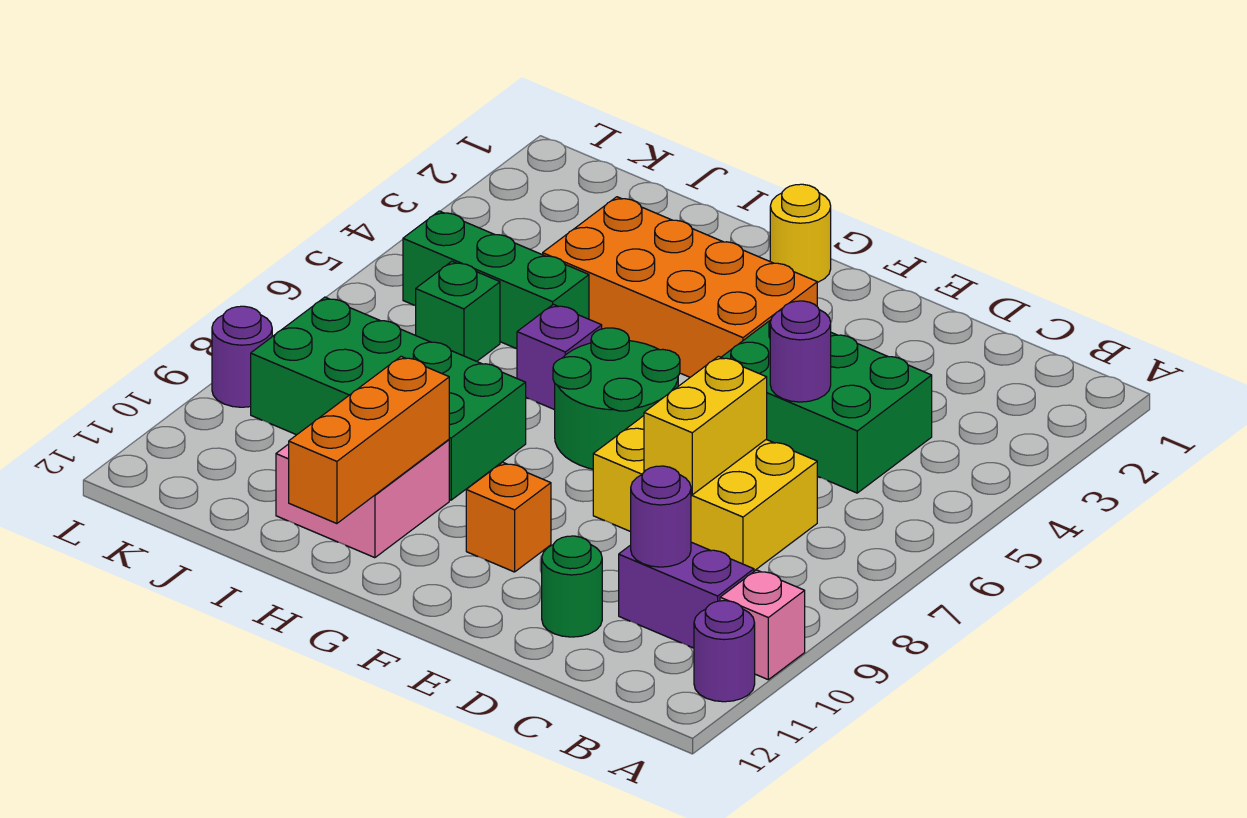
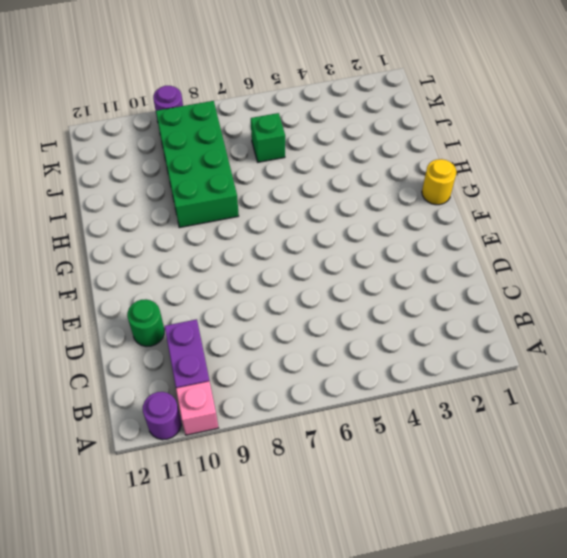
none -> green 2x3 brick [721,320,932,493]
none -> yellow 2x3 brick [593,416,817,571]
none -> orange 2x4 brick [543,197,817,377]

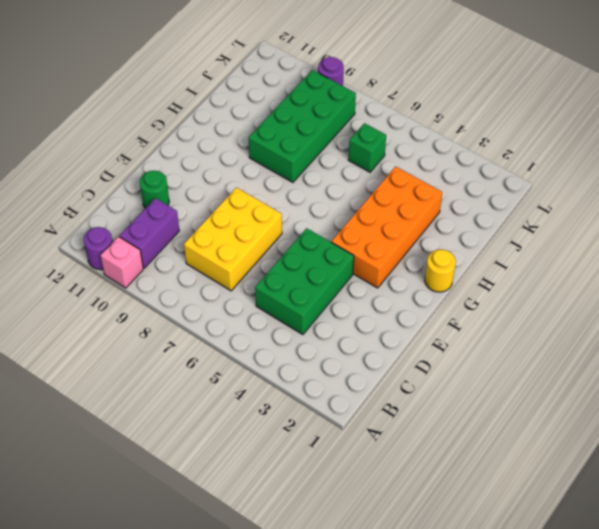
none -> green 2x2 round brick [553,328,680,469]
none -> orange 1x1 brick [466,462,551,572]
none -> purple 1x1 brick [517,304,602,410]

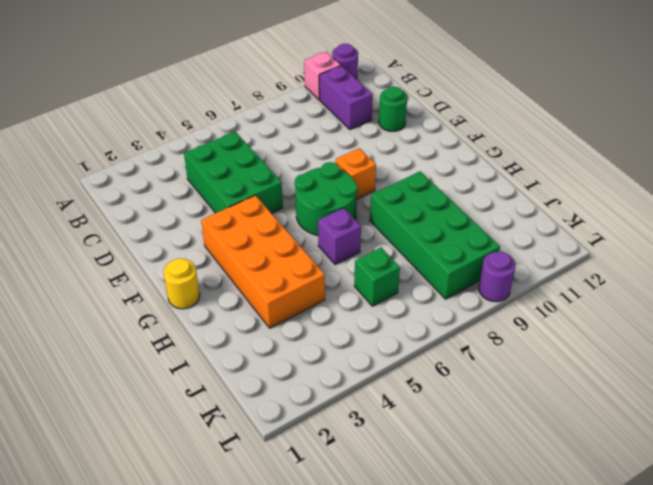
orange 1x1 brick [336,148,376,199] -> orange 1x1 brick moved to [466,462,551,572]
none -> yellow 2x3 brick [593,416,817,571]
none -> pink 2x2 brick [276,440,449,558]
none -> green 1x3 brick [403,211,589,349]

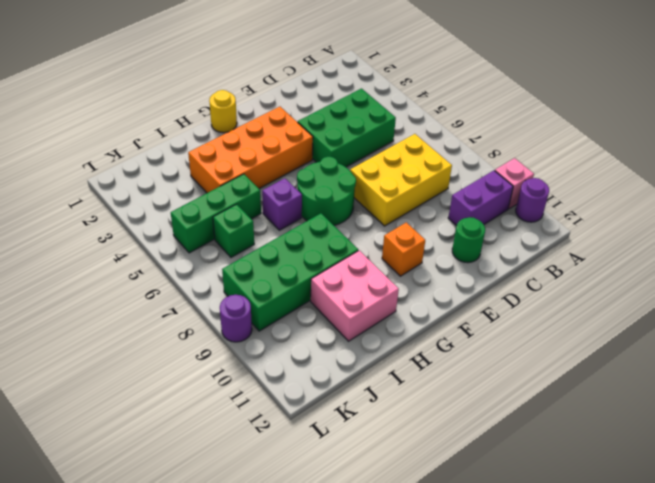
none -> purple 1x1 round brick [631,466,691,567]
none -> purple 1x1 round brick [770,301,831,402]
none -> yellow 1x2 brick [644,356,767,495]

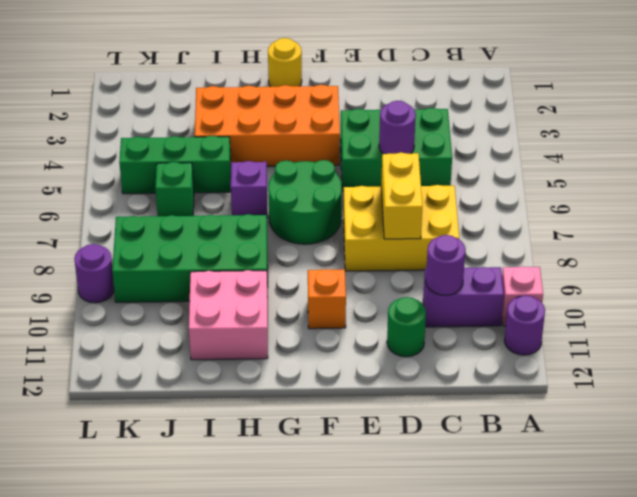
none -> orange 1x3 brick [289,356,449,524]

